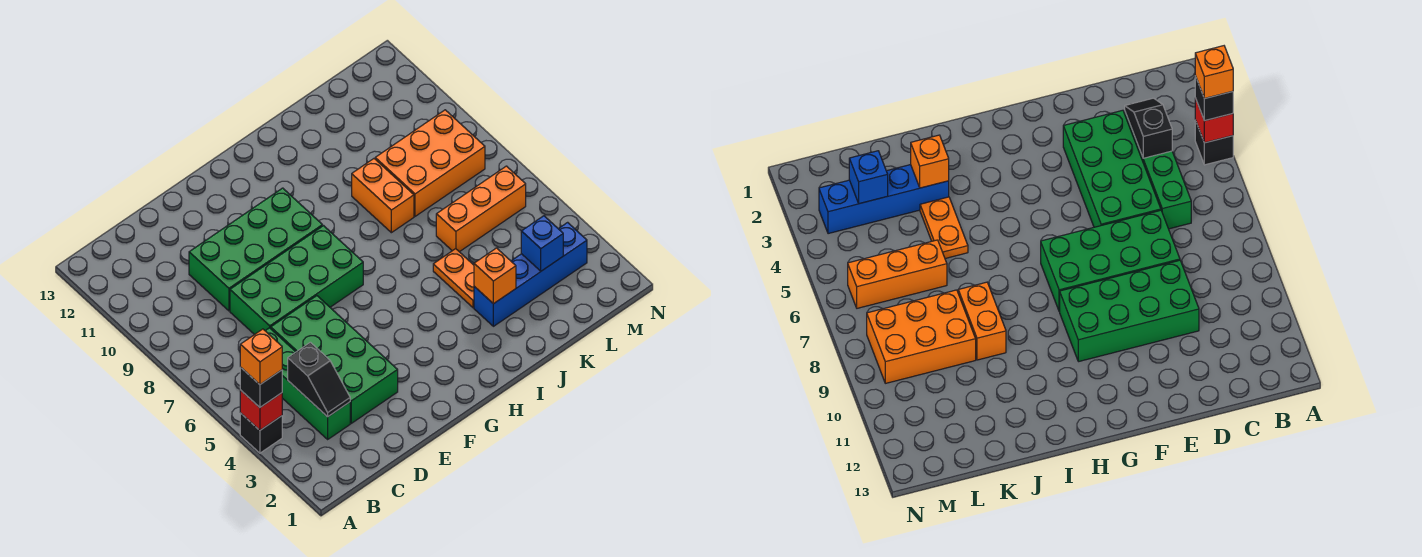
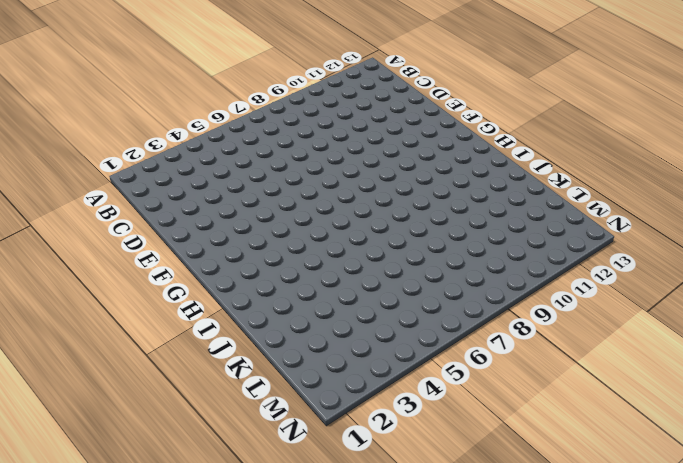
none -> black 1x1 brick [240,413,282,453]
none -> green 1x4 brick [265,328,350,439]
none -> green 2x4 brick [271,296,398,423]

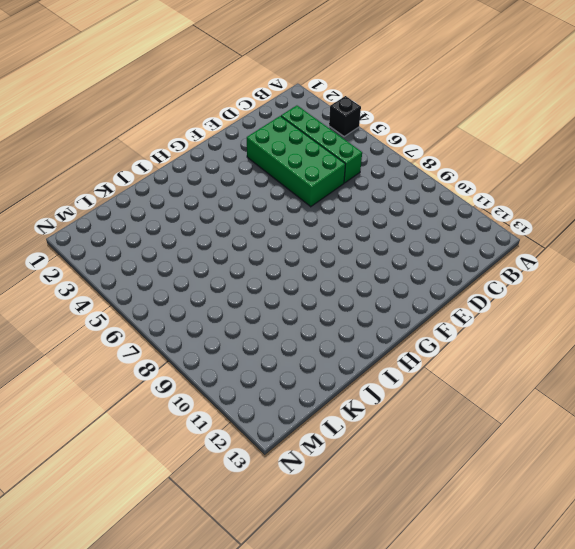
none -> green 2x4 brick [230,226,363,335]
none -> green 2x4 brick [189,188,322,311]
none -> blue 1x4 brick [474,222,587,326]

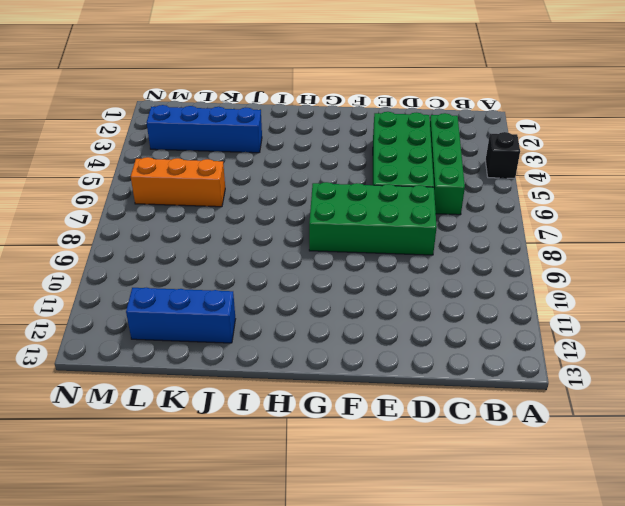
blue 1x3 brick [126,288,235,343] -> none
none -> green 2x4 brick [189,188,322,311]
none -> orange 1x2 plate [433,249,474,308]
none -> orange 1x2 brick [352,159,414,233]

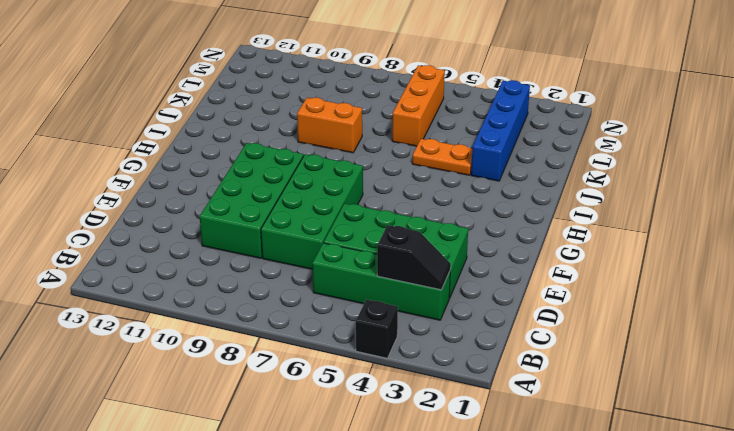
none -> orange 2x3 brick [375,110,485,216]
none -> red 1x1 brick [240,390,282,430]
none -> orange 1x1 brick [474,248,516,304]

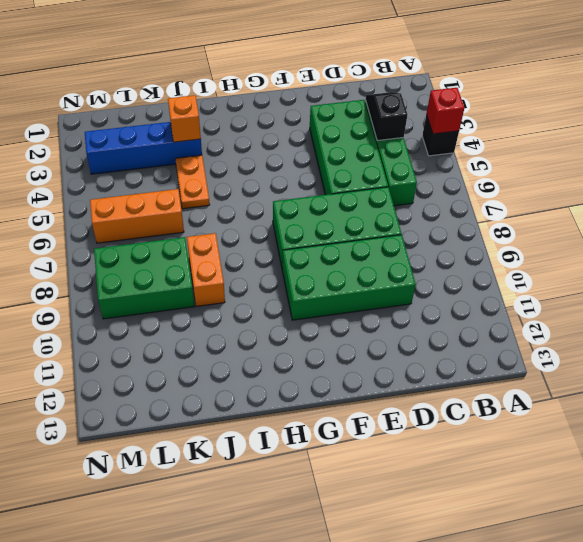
green 2x3 brick [94,237,194,319] -> orange 2x3 brick [375,110,485,216]
none -> blue 1x1 brick [521,216,563,271]
none -> black 1x1 brick [240,367,282,407]
none -> orange 1x1 brick [240,329,282,384]

